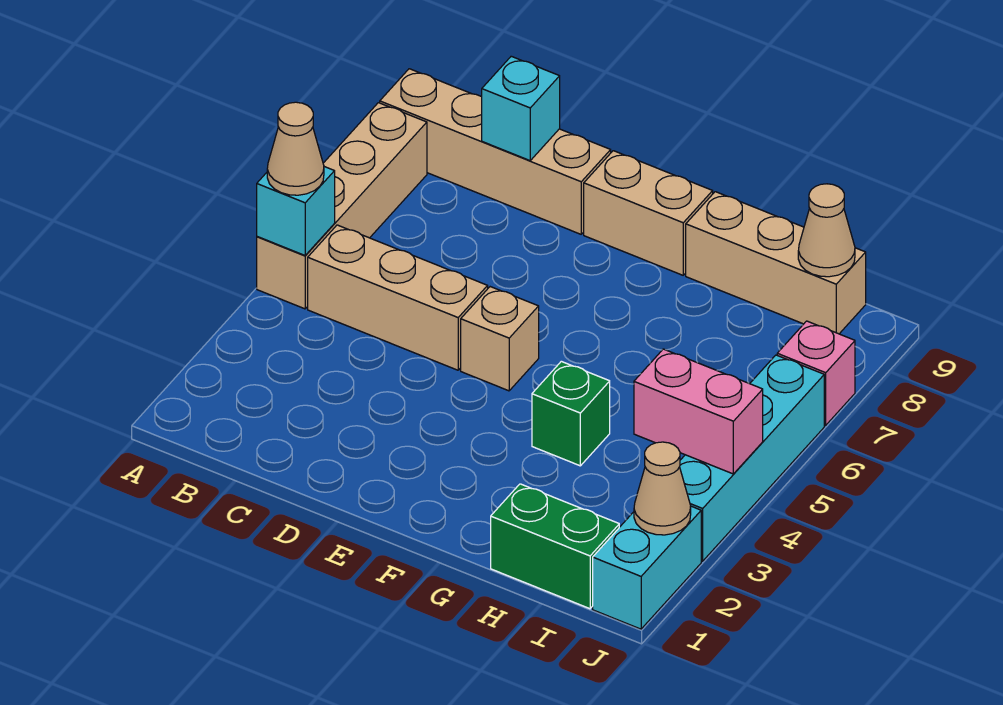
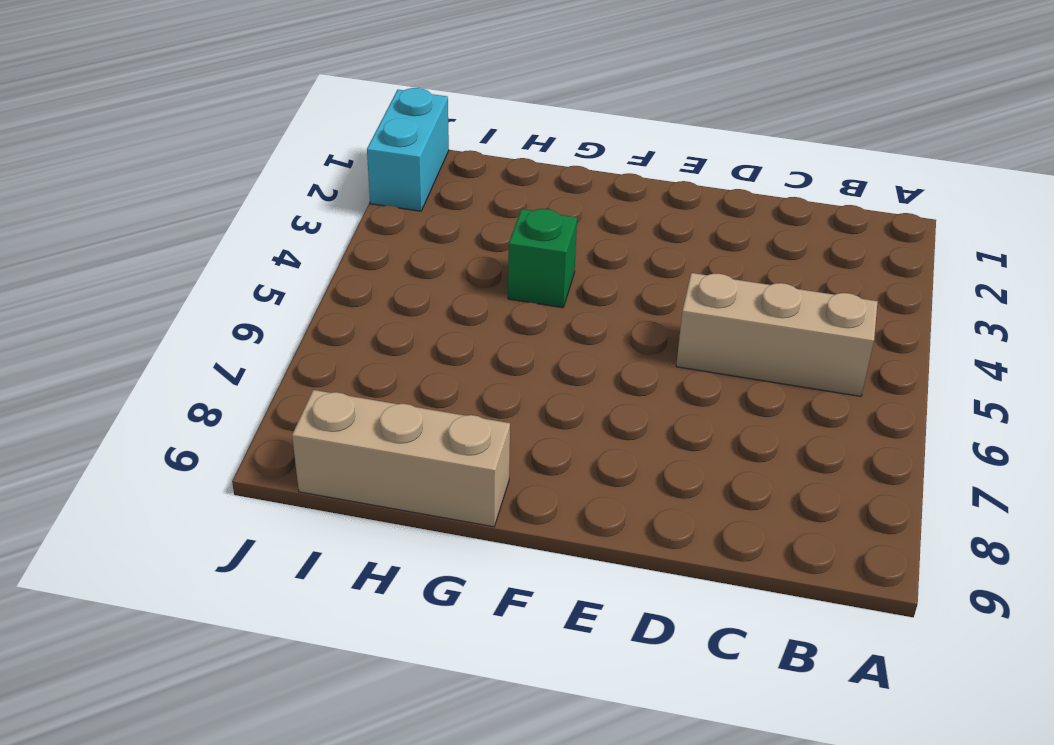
none -> tan 1x4 brick [257,103,427,309]
none -> tan 1x4 brick [380,69,611,234]
none -> tan 1x1 brick [461,287,539,391]

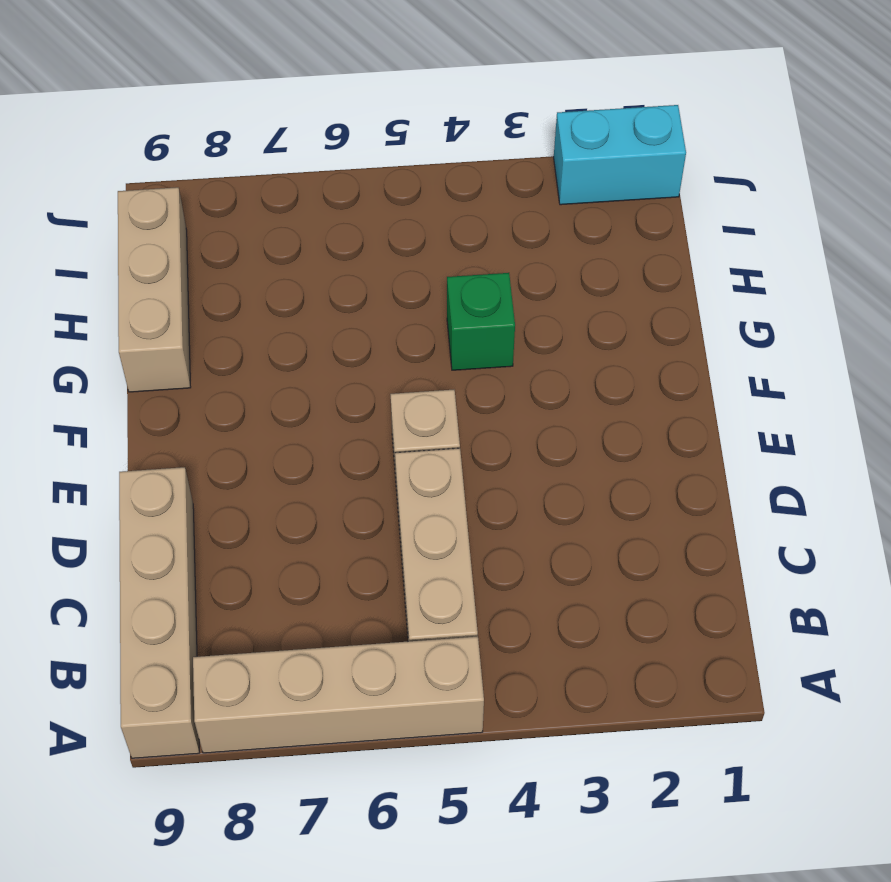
none -> tan 1x2 brick [584,151,713,275]
none -> green 1x2 brick [491,484,619,609]
none -> cyan 1x4 brick [680,355,824,561]

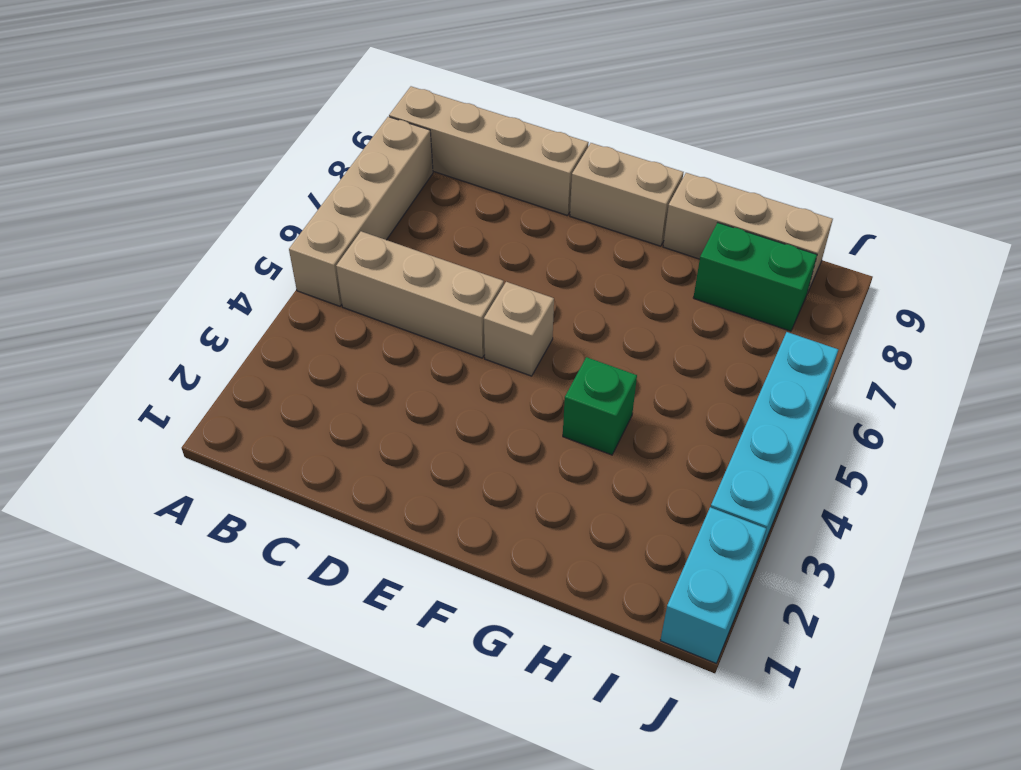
green 1x2 brick [693,223,817,331] -> green 1x2 brick moved to [491,484,619,609]
none -> pink 1x1 brick [777,321,855,425]
none -> cyan 1x1 brick [257,167,335,255]
none -> cyan 1x1 brick [482,56,560,161]

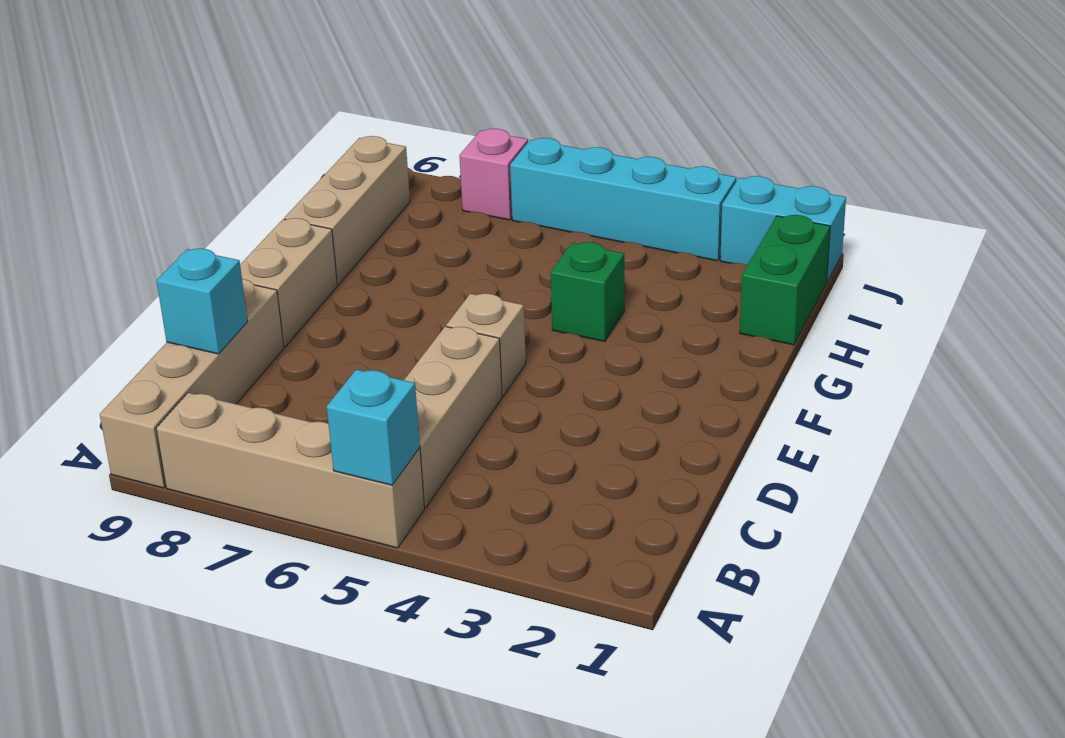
none -> pink 1x2 brick [634,349,763,474]
none -> tan 1x1 cone [798,184,855,277]
none -> tan 1x1 cone [634,442,691,535]

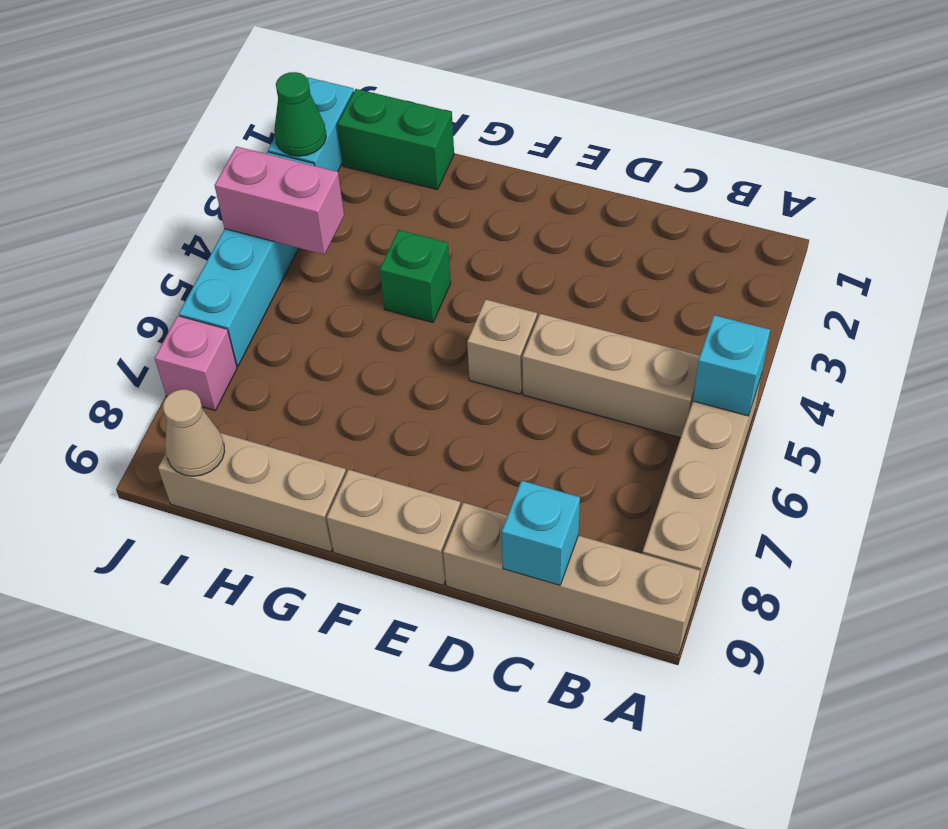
green 1x1 cone [274,72,326,156] -> tan 1x1 cone [634,442,691,535]
none -> tan 1x1 cone [267,102,324,195]

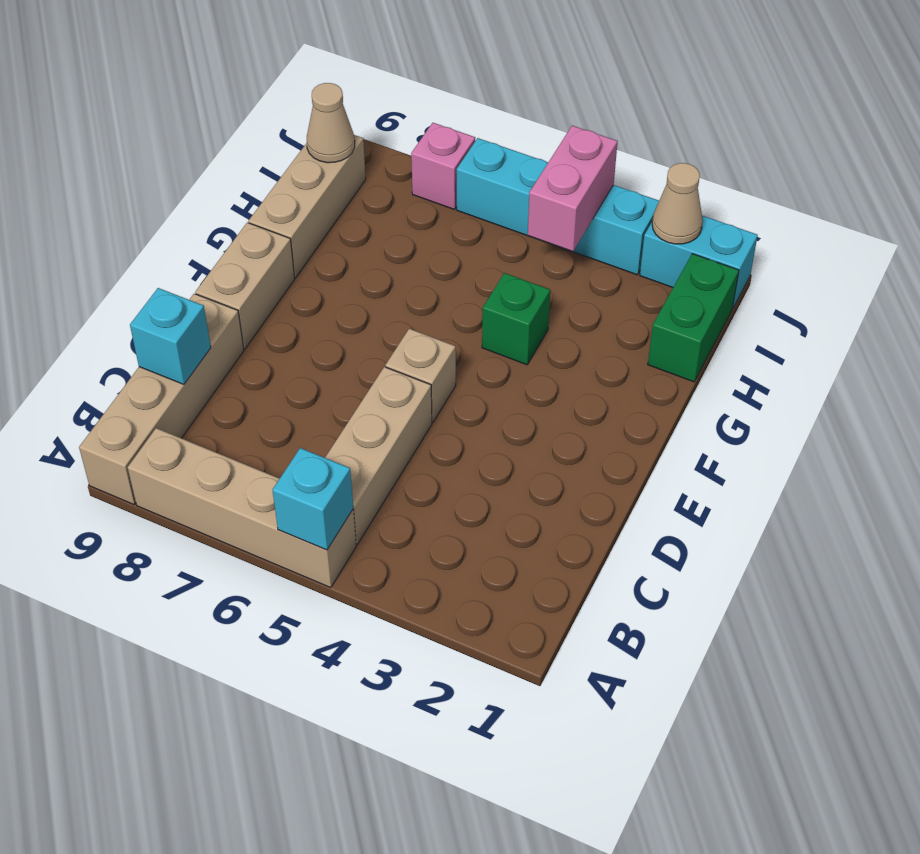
none -> tan 1x1 cone [267,102,324,195]

